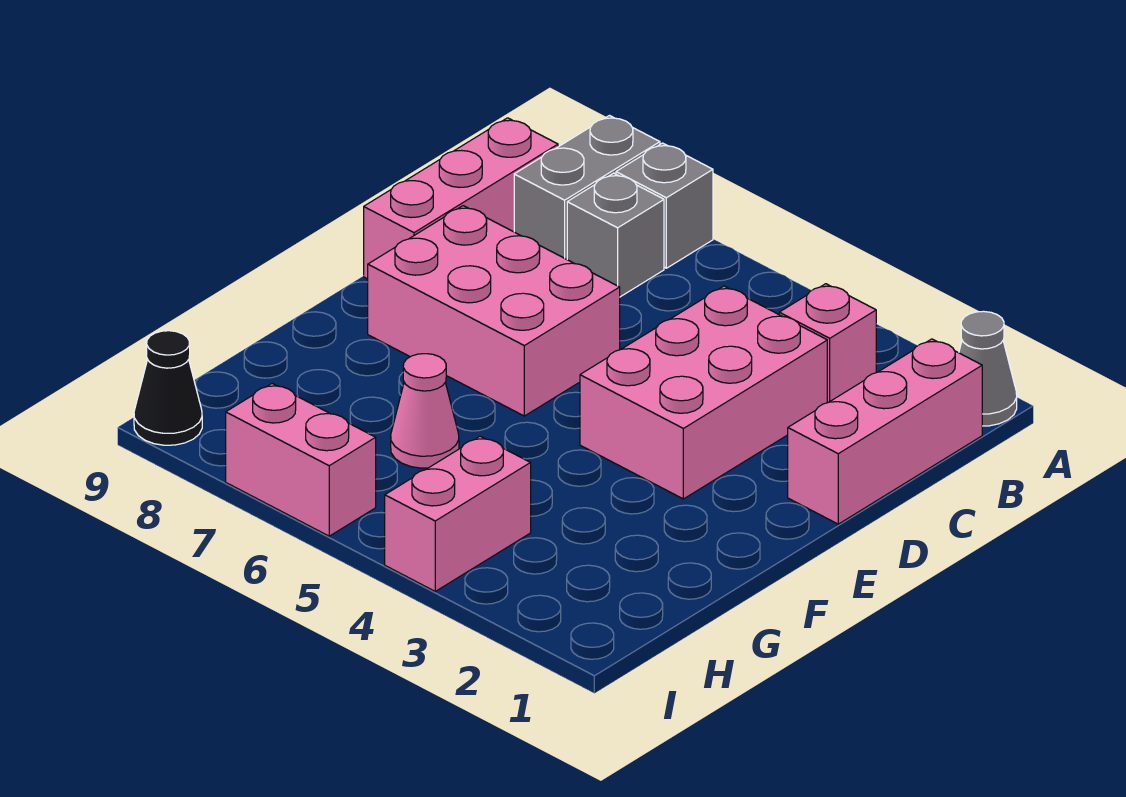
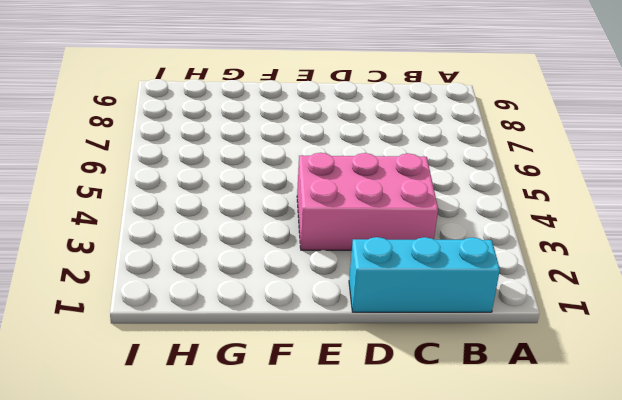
cyan 1x3 brick [349,237,500,312] -> pink 1x3 brick [788,339,982,524]
none -> grey 1x1 cone [959,311,1017,426]
none -> grey 1x1 brick [616,143,713,268]
none -> grey 1x2 brick [514,116,660,259]

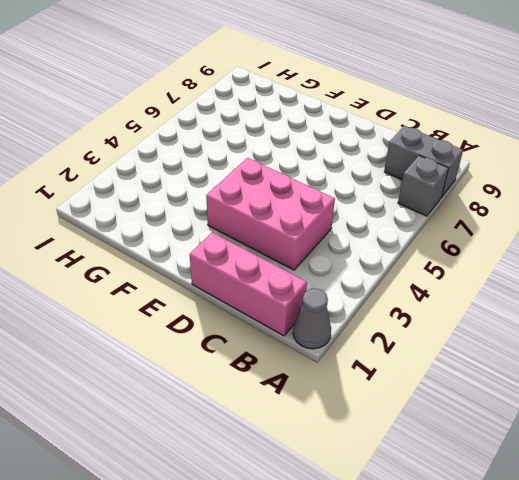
none -> pink 1x1 brick [779,284,876,403]
none -> grey 1x1 brick [567,173,664,297]
none -> pink 1x3 brick [364,118,558,279]

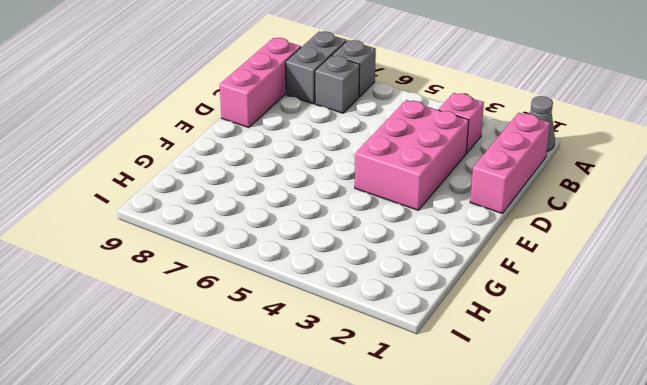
none -> pink 2x3 brick [368,206,620,416]
none -> pink 1x1 cone [391,354,459,468]
none -> pink 1x2 brick [385,436,531,591]

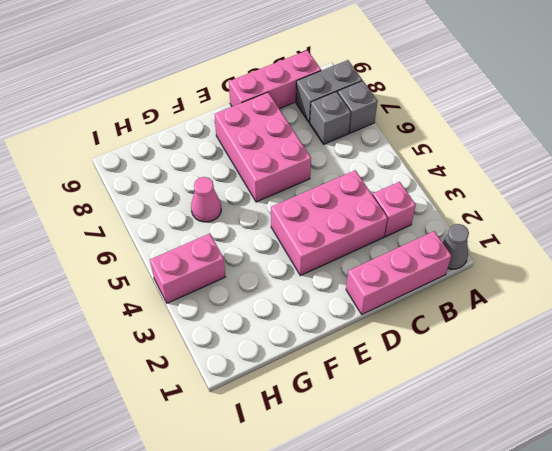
none -> pink 1x2 brick [226,383,376,536]
none -> black 1x1 cone [134,331,202,445]

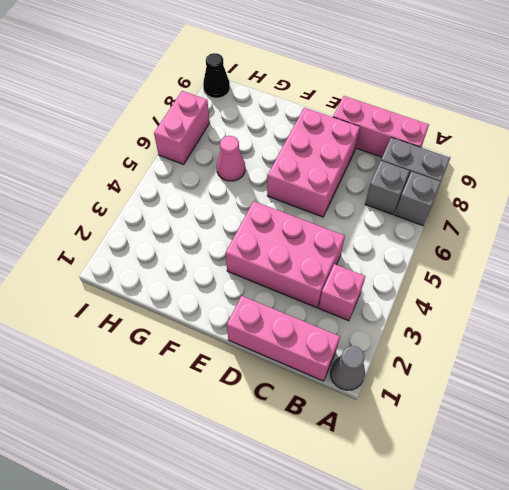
none -> pink 1x2 brick [385,436,531,591]

